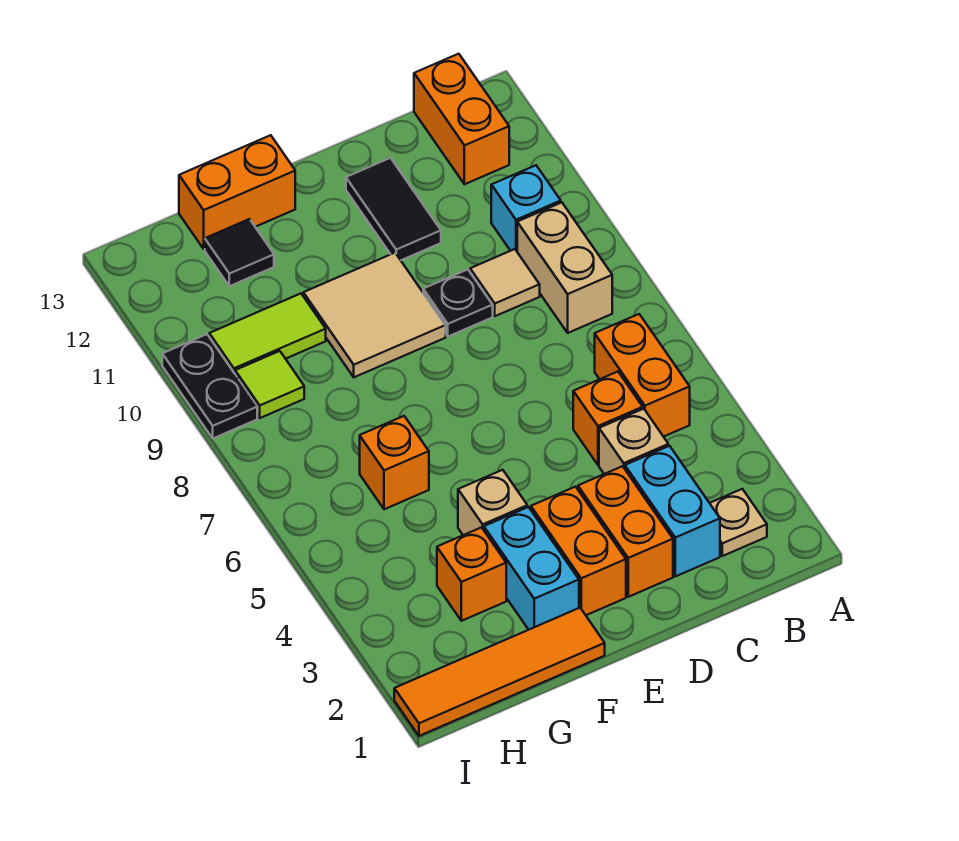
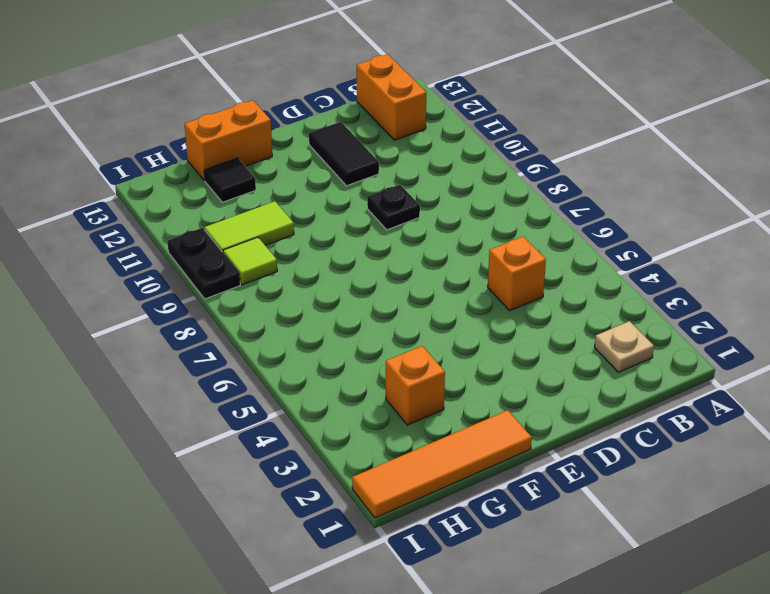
none -> orange 1x2 brick [595,314,690,437]
none -> tan 1x2 brick [517,202,612,333]
none -> cyan 1x1 brick [491,165,561,251]

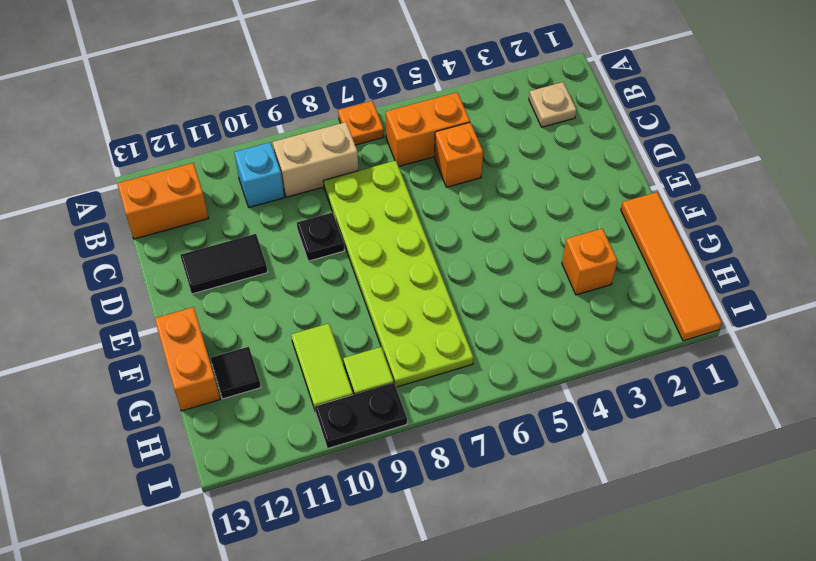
orange 1x1 plate [338,101,384,145] -> none
lime 2x6 plate [323,161,473,387] -> none
none -> cyan 1x2 brick [625,446,720,576]
none -> tan 1x1 brick [599,409,668,474]
none -> tan 1x1 tile [470,249,540,316]

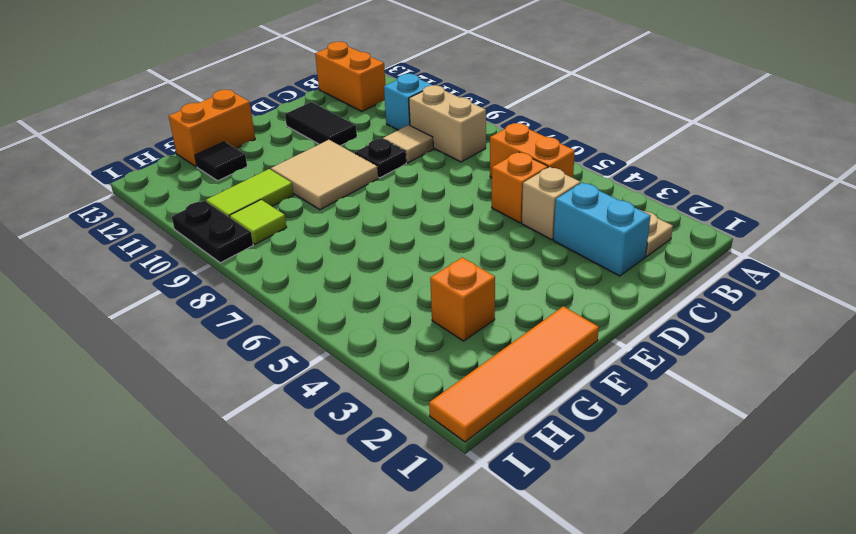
none -> orange 1x2 brick [578,466,673,597]
none -> orange 1x2 brick [531,487,626,615]
none -> cyan 1x2 brick [484,507,579,630]

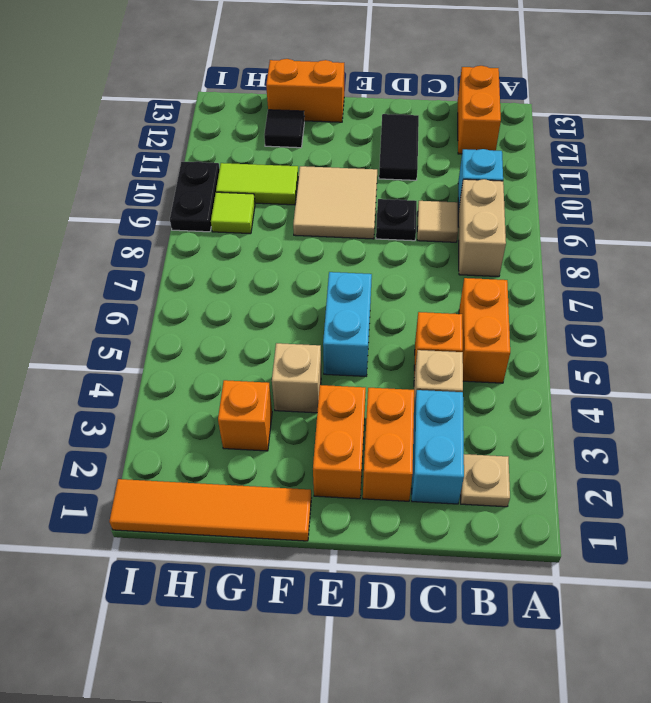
cyan 1x2 brick [323,272,372,376] -> cyan 1x2 brick moved to [484,507,579,630]
none -> orange 1x1 brick [360,416,429,509]

